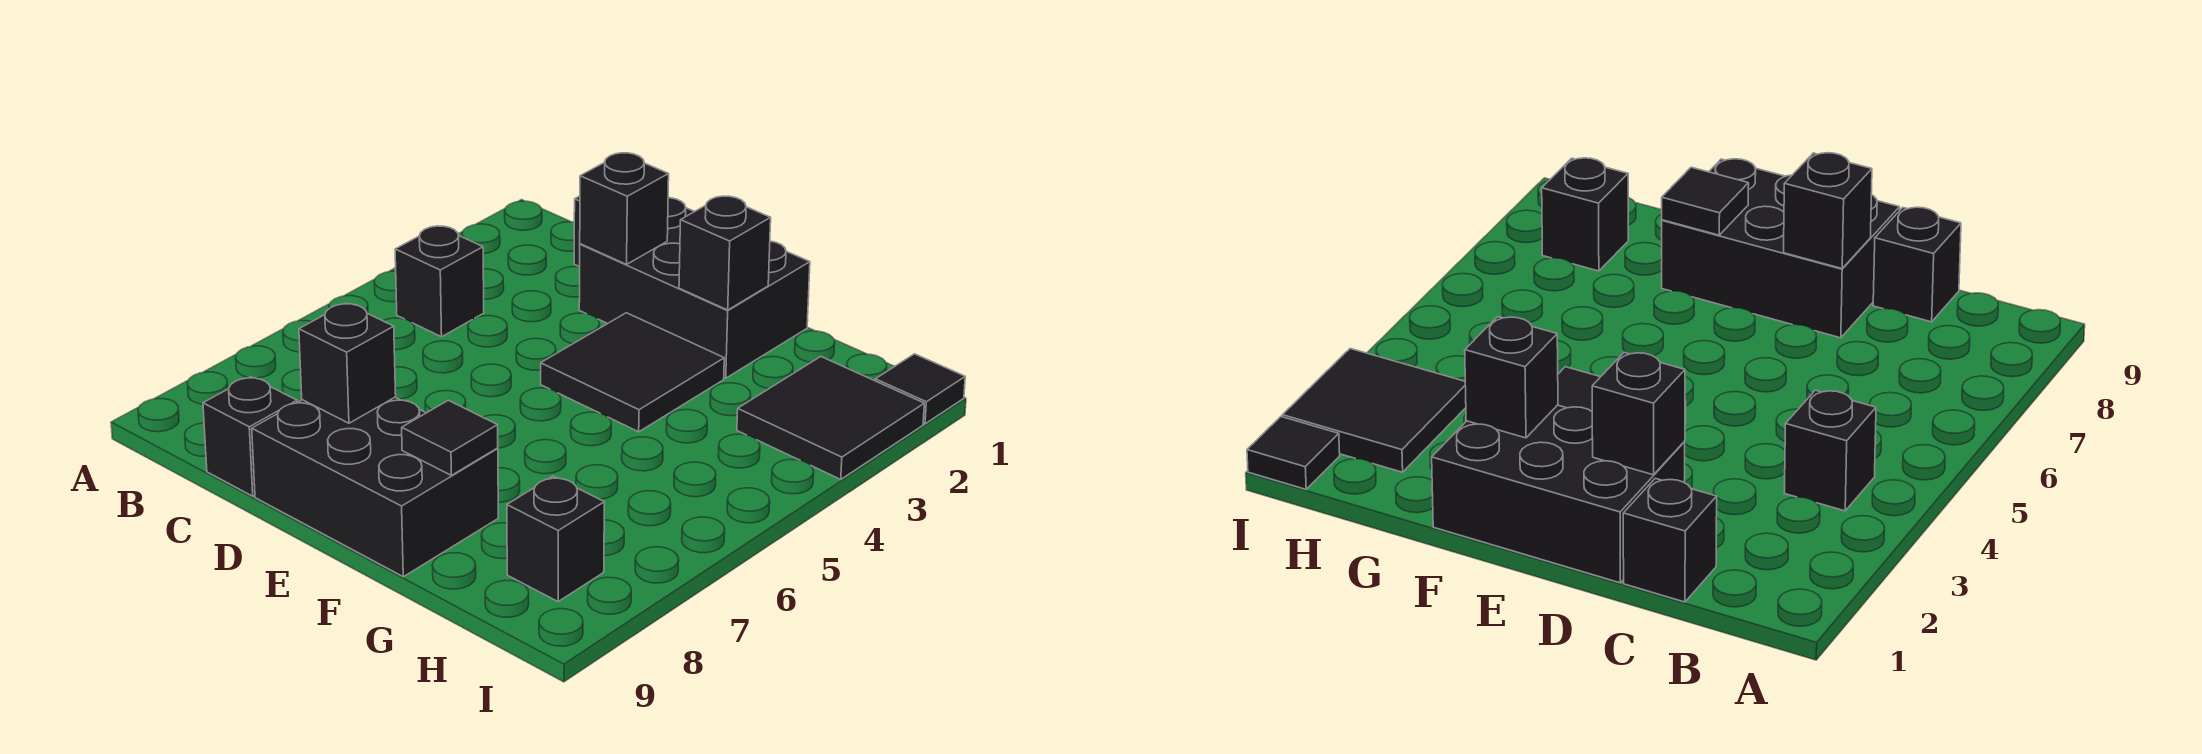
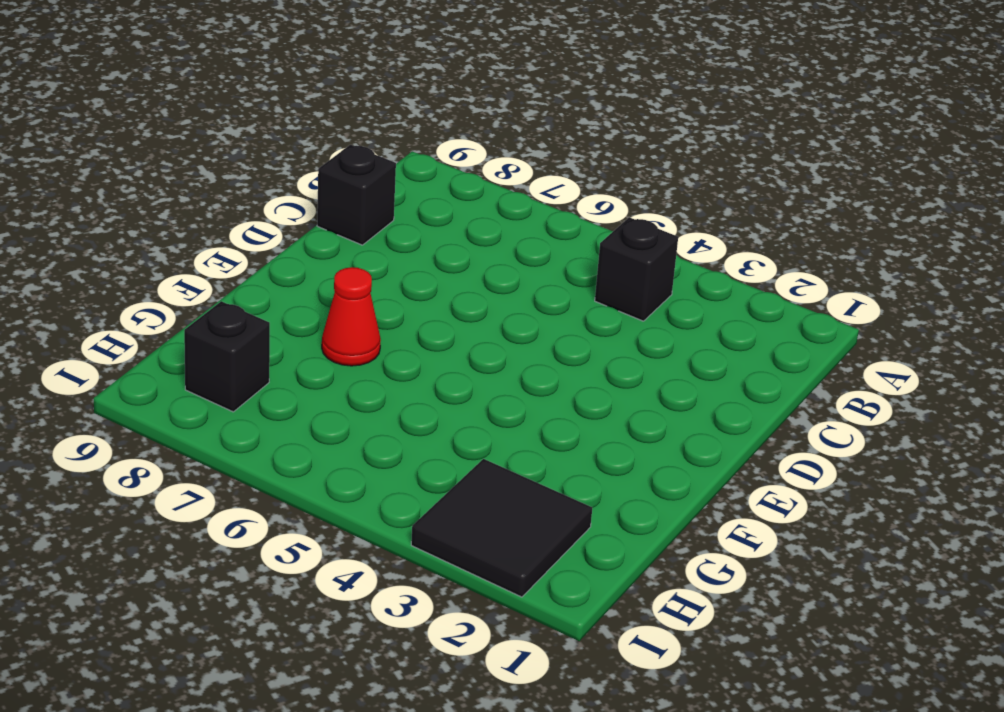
red 1x1 cone [322,267,381,366] -> none
none -> black 1x1 brick [1623,478,1717,602]
none -> black 2x3 brick [579,198,810,378]
none -> black 2x3 brick [252,397,498,577]

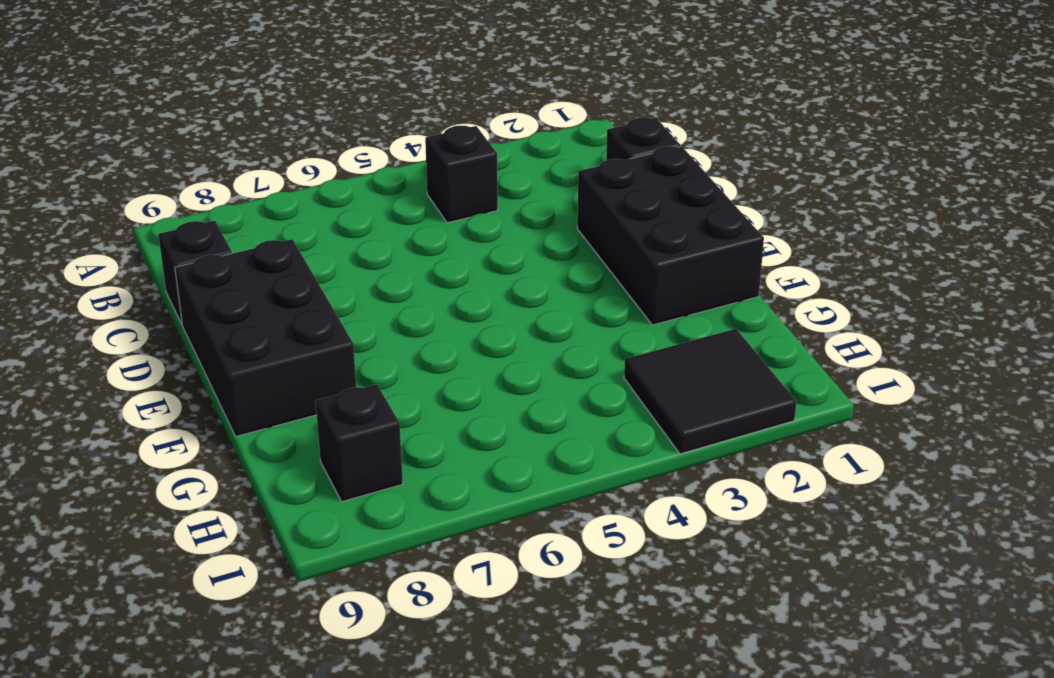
none -> black 2x2 tile [541,313,724,432]
none -> black 1x1 tile [875,354,965,424]
none -> black 1x1 brick [580,153,669,264]

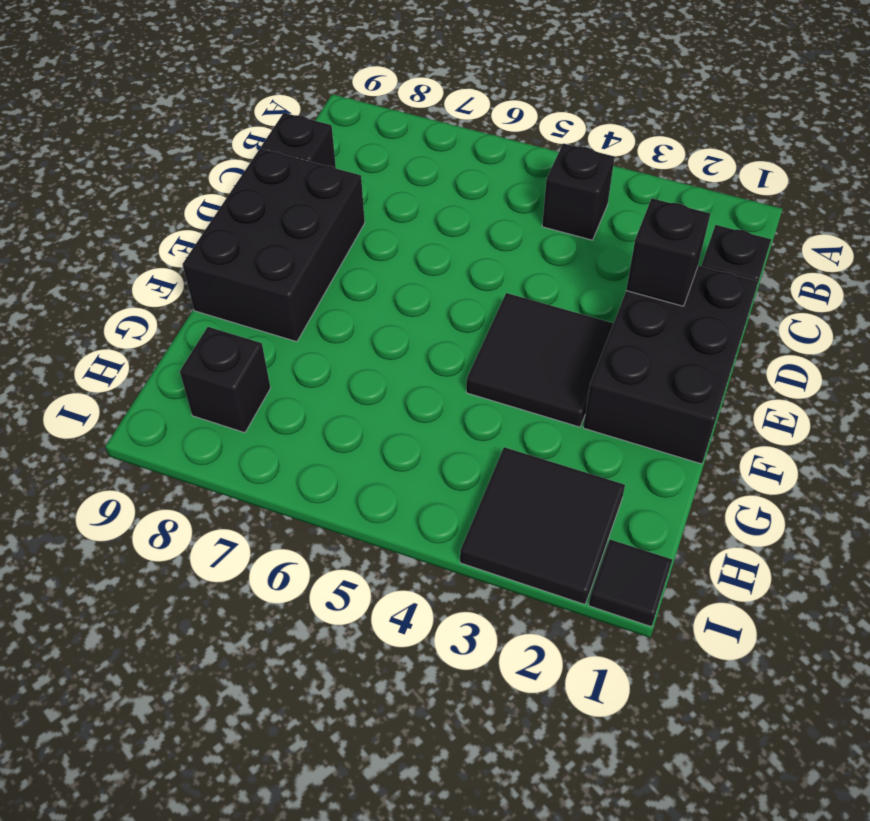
none -> black 1x1 brick [299,303,396,423]
none -> black 1x1 brick [679,196,771,310]
none -> black 1x1 tile [402,400,498,475]

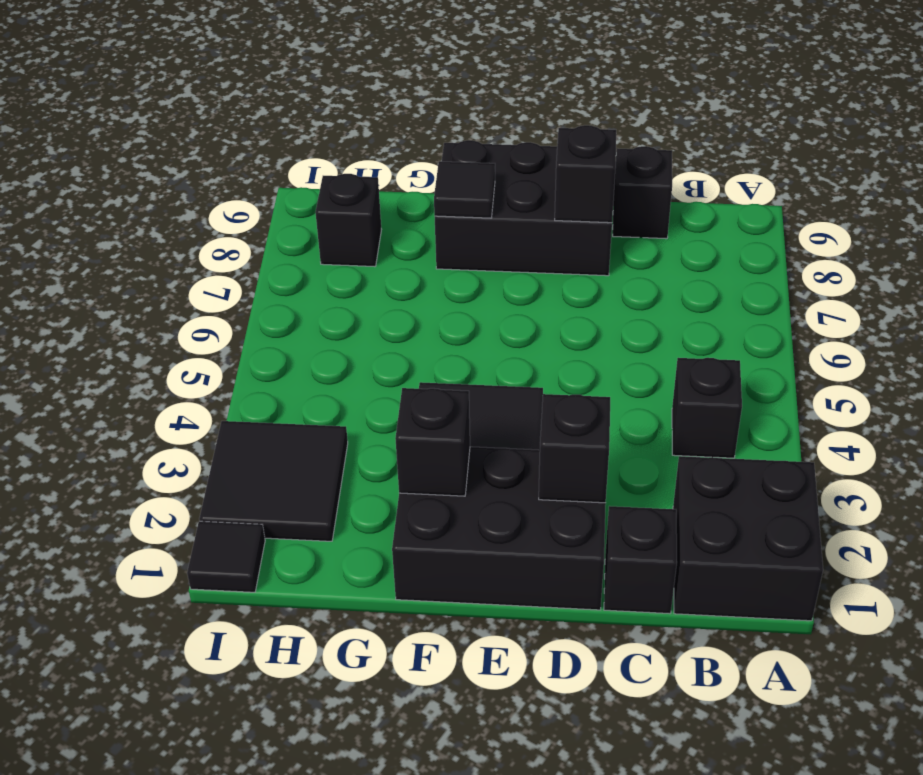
black 2x2 brick [673,456,823,621] -> none

